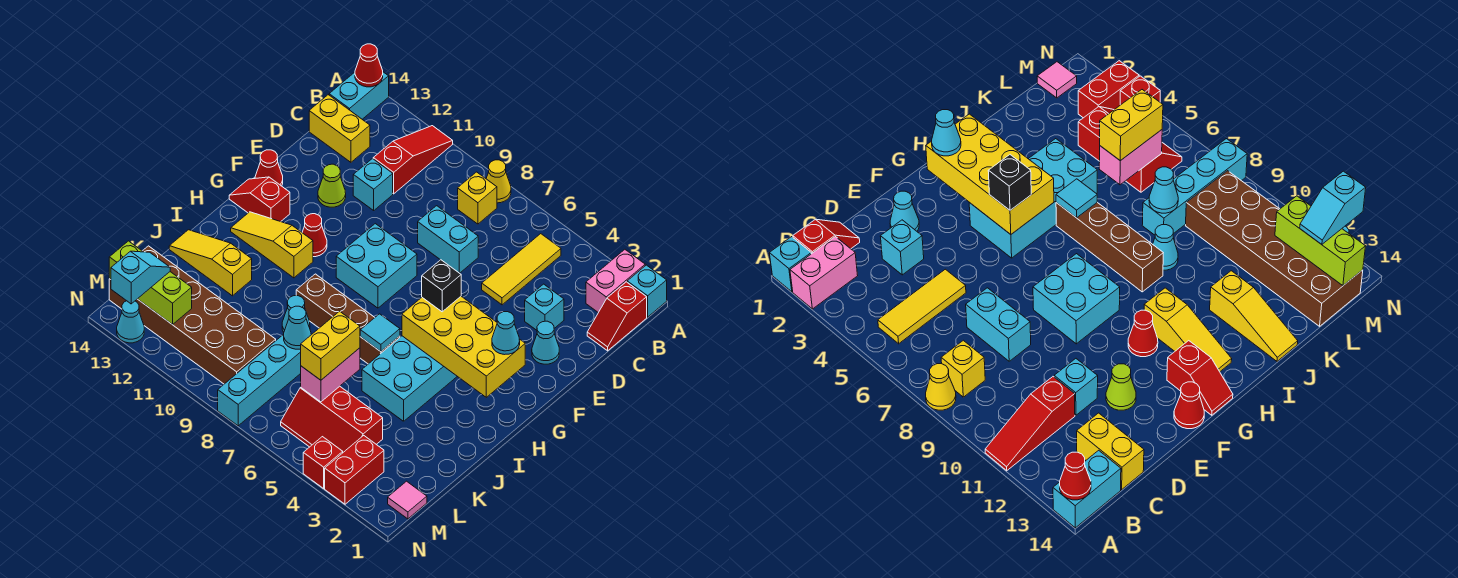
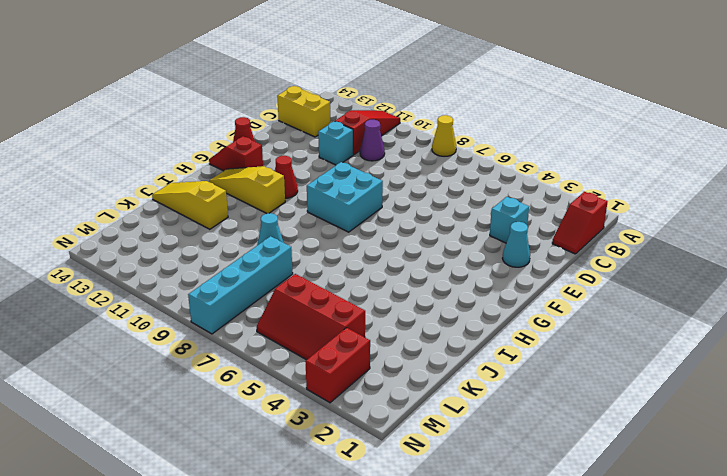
purple 1x1 cone [360,120,385,161] -> none
none -> cyan 1x1 brick [627,265,667,317]
none -> pink 1x2 brick [586,250,645,313]
none -> cyan 1x2 brick [329,72,389,119]
none -> yellow 1x3 tile [482,234,561,305]

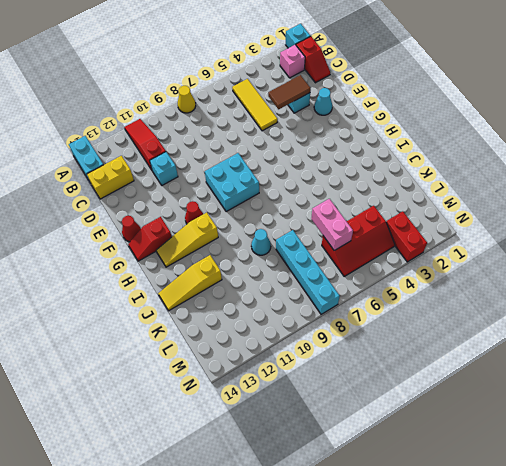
pink 1x1 brick [280,45,305,78] -> pink 1x2 brick [586,250,645,313]
brown 1x2 tile [268,75,311,109] -> none
none -> yellow 1x1 brick [458,172,497,224]
none -> cyan 1x2 brick [418,206,478,273]
none -> lime 1x1 cone [318,164,346,207]
none -> cyan 2x4 brick [362,336,457,421]

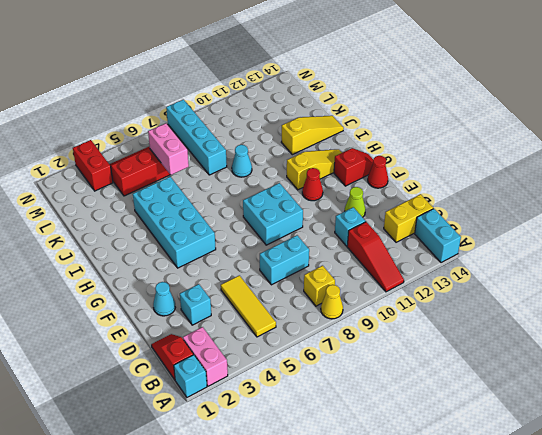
none -> brown 1x4 brick [296,274,400,364]
none -> brown 2x6 brick [109,246,276,384]
none -> pink 1x1 tile [388,481,427,519]
none -> red 1x1 brick [303,437,343,488]

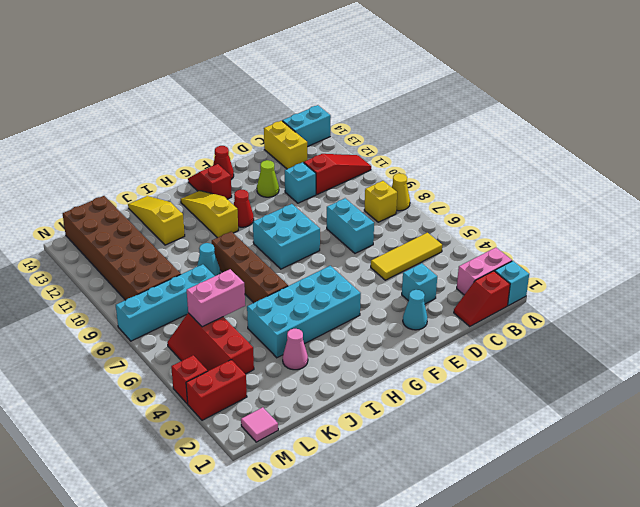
pink 1x1 cone [283,329,308,370] -> none
none -> cyan 1x1 cone [117,301,144,343]
none -> red 1x1 cone [355,44,383,87]
none -> yellow 2x4 brick [402,296,525,397]
none -> cyan 1x1 tile [360,314,400,352]

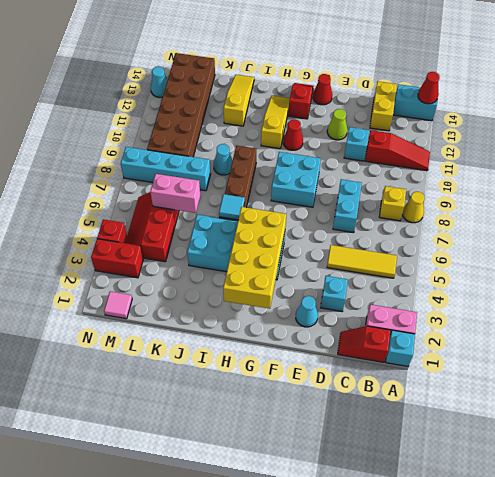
none -> cyan 1x1 cone [284,306,311,349]
none -> lime 1x3 brick [109,241,192,325]
none -> cyan 1x1 cone [492,312,520,355]
none -> black 1x1 brick [422,260,461,312]

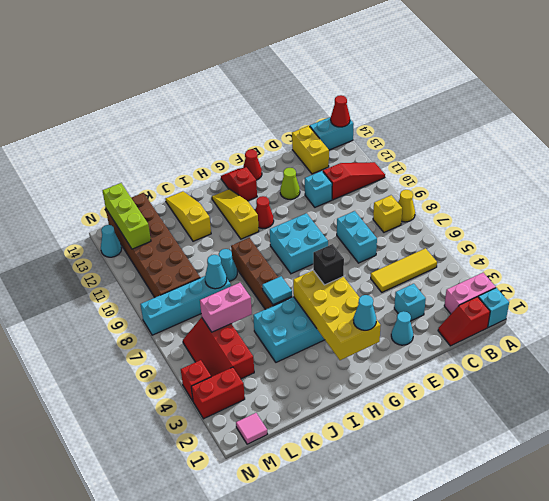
none -> yellow 1x2 brick [301,311,360,380]
none -> cyan 1x2 slope [111,251,170,304]

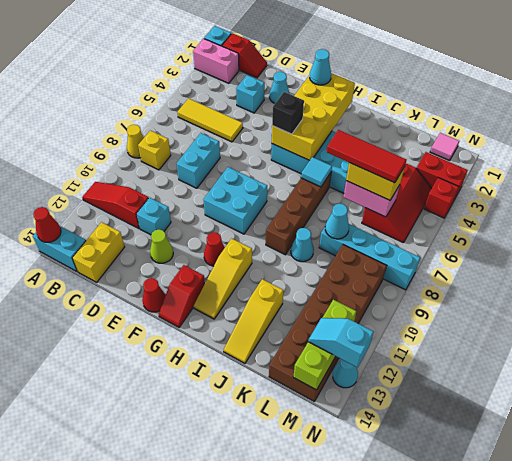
red 1x3 tile [327,130,406,183] -> none

